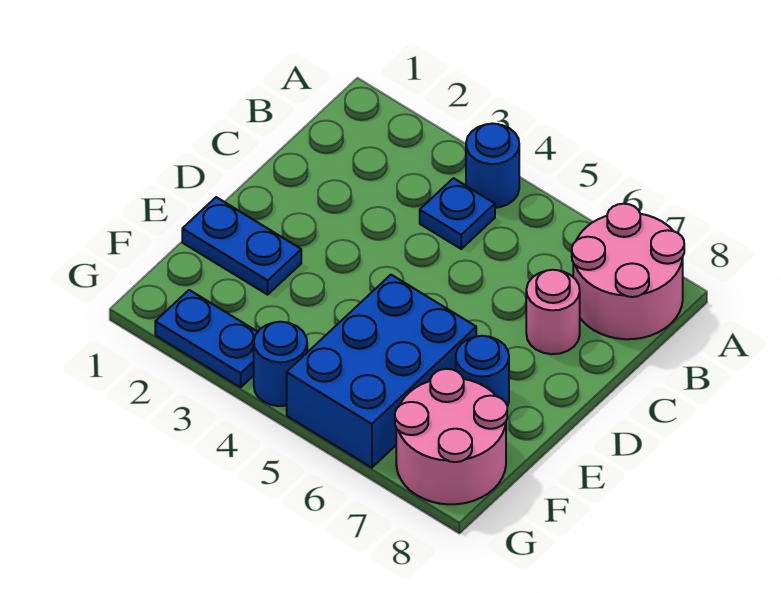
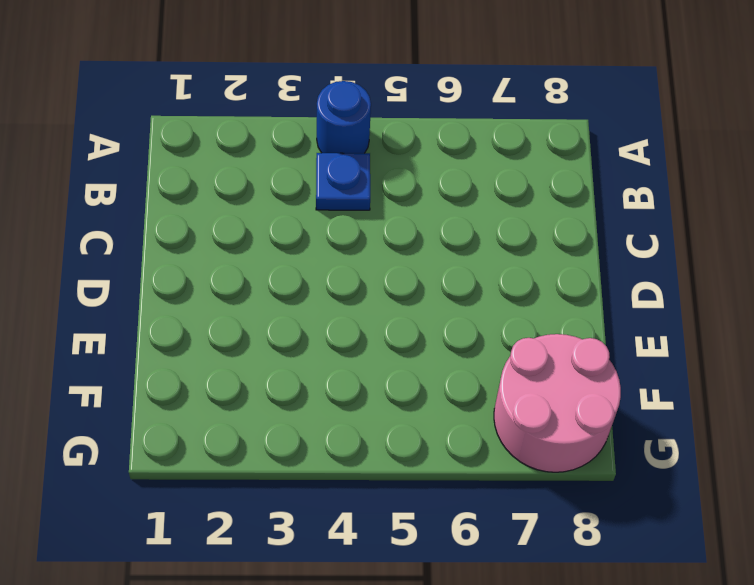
none -> pink 2x2 round brick [572,204,684,339]
none -> pink 1x1 round brick [526,270,580,354]

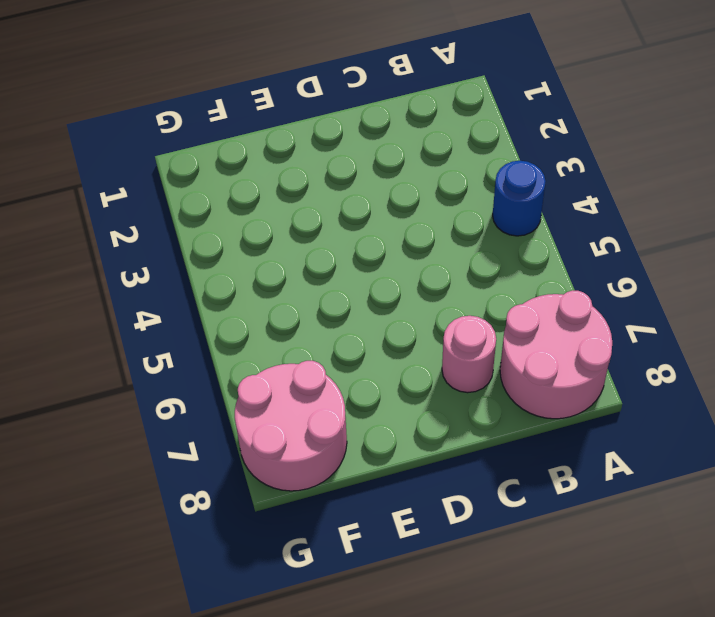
none -> blue 1x1 plate [420,178,495,249]
none -> blue 1x2 plate [182,197,301,295]

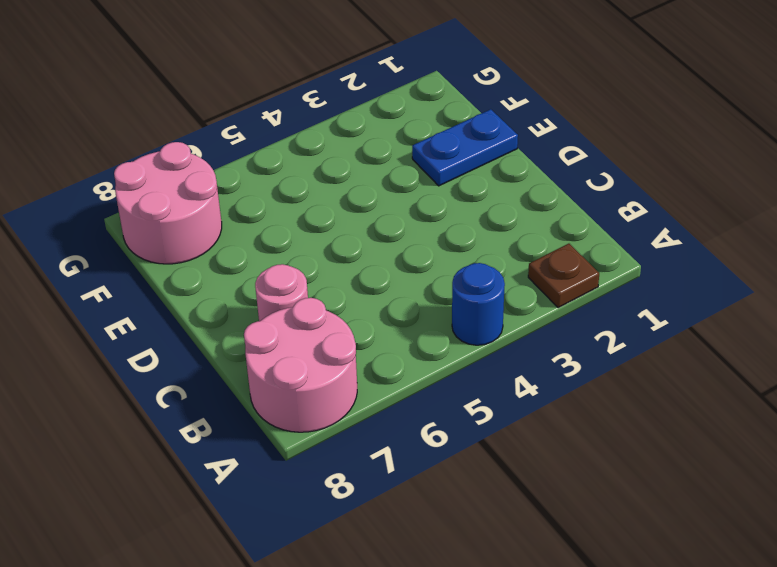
brown 1x1 plate [528,244,599,308] -> none
none -> blue 1x1 plate [420,178,495,249]
none -> blue 2x3 brick [287,275,476,468]

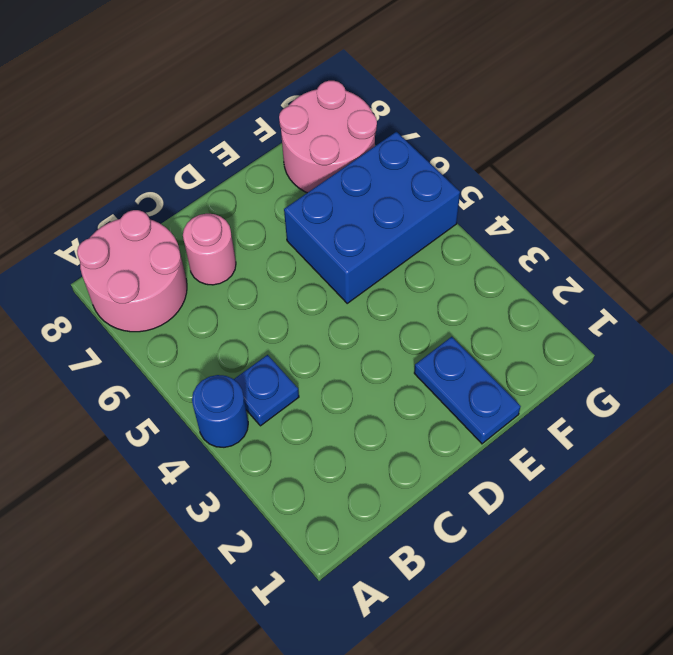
none -> blue 1x1 round brick [456,336,509,406]
none -> blue 1x2 plate [155,290,257,387]

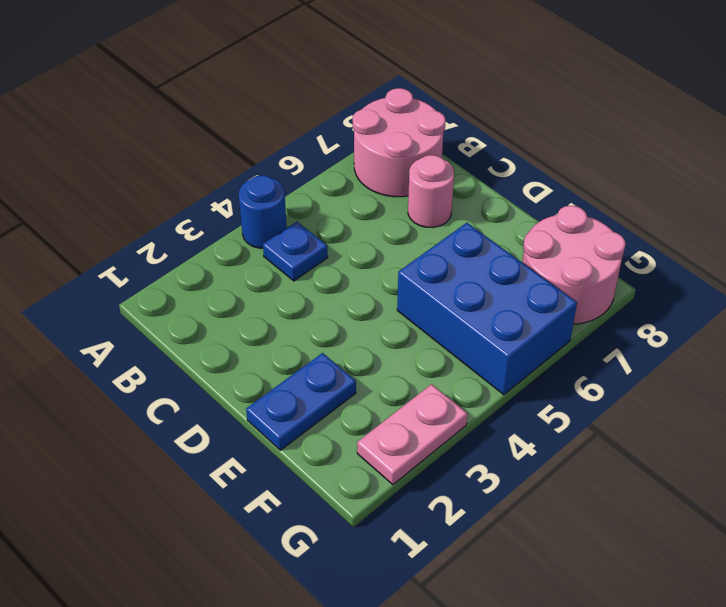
pink 1x2 plate [357,384,467,485] -> blue 1x2 plate [155,290,257,387]
none -> blue 1x1 round brick [456,336,509,406]
none -> blue 1x1 round brick [254,322,307,406]

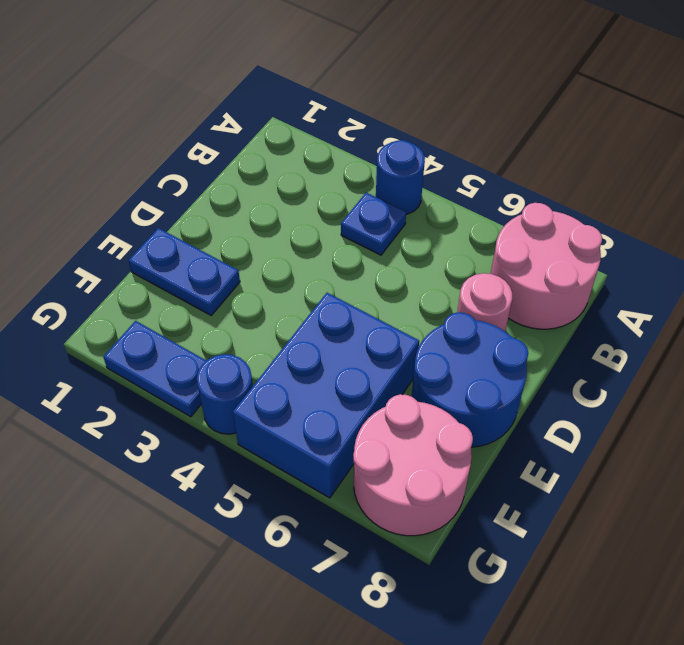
blue 2x2 round brick [412,312,528,447] -> blue 1x1 round brick [456,336,509,406]

